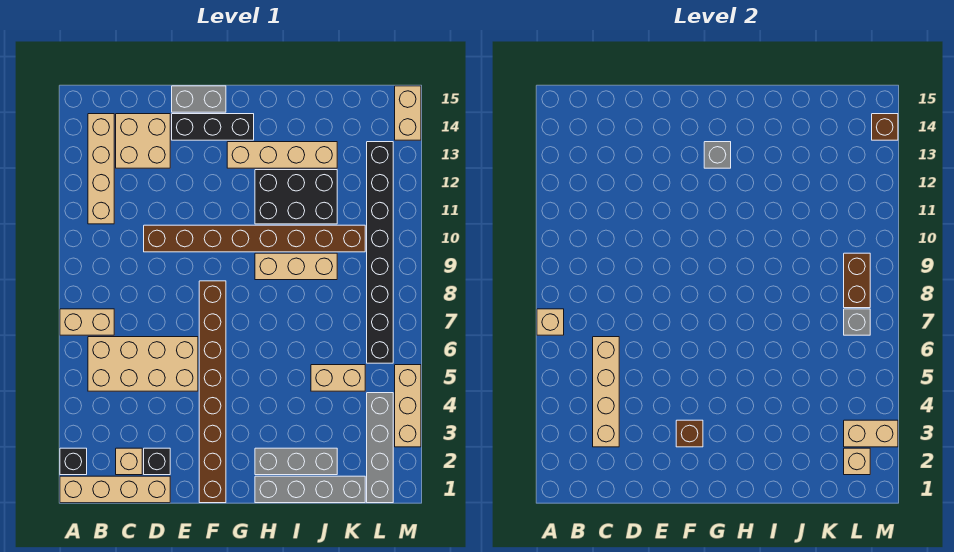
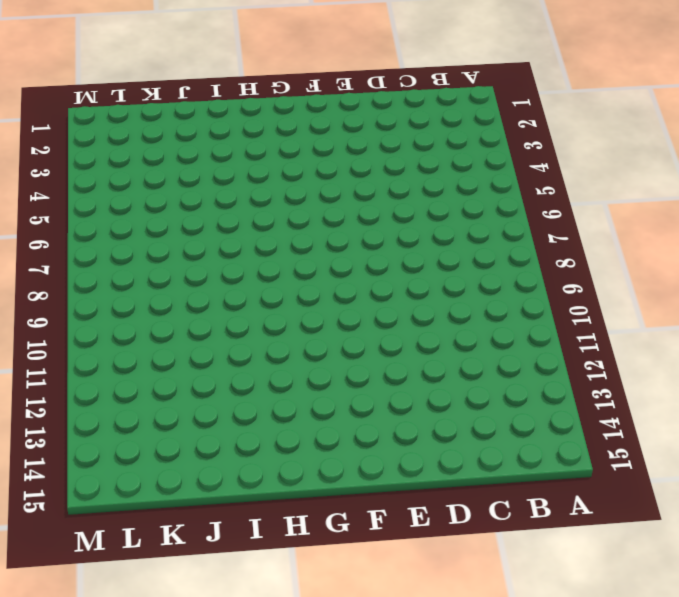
none -> tan 1x4 brick [60,476,170,503]
none -> black 1x1 brick [60,448,87,475]
none -> tan 1x2 brick [60,309,114,335]
none -> tan 2x4 brick [88,337,198,391]

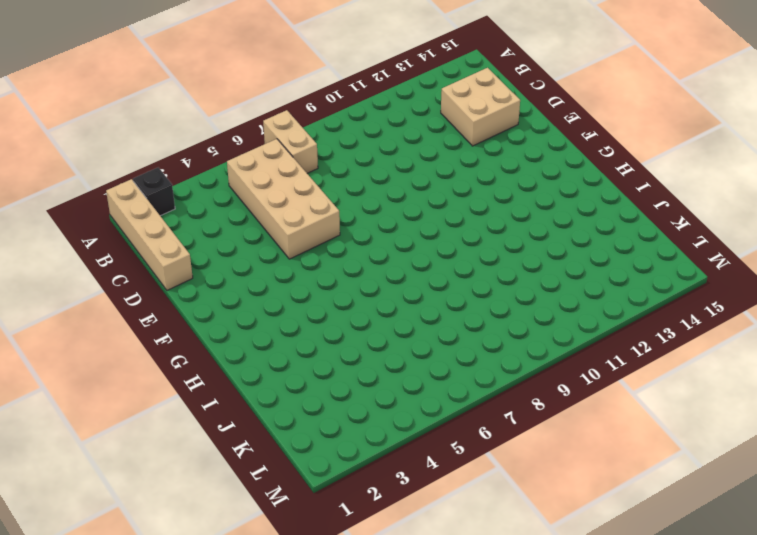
none -> tan 1x4 brick [88,114,114,224]
none -> tan 1x1 brick [116,448,142,475]
none -> black 1x1 brick [144,448,170,475]
none -> brown 1x8 brick [144,225,365,252]

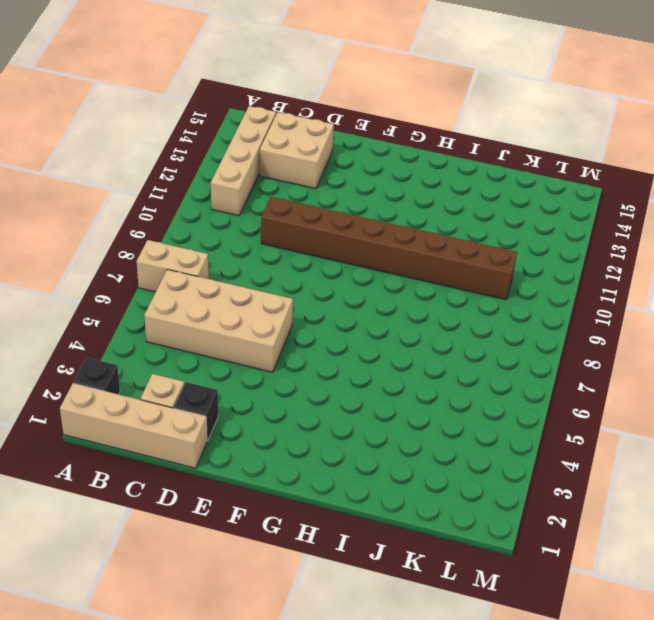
none -> black 1x3 brick [172,114,254,140]
none -> grey 1x2 brick [172,86,226,112]
none -> brown 1x8 brick [199,281,226,503]
none -> tan 1x4 brick [227,142,337,168]

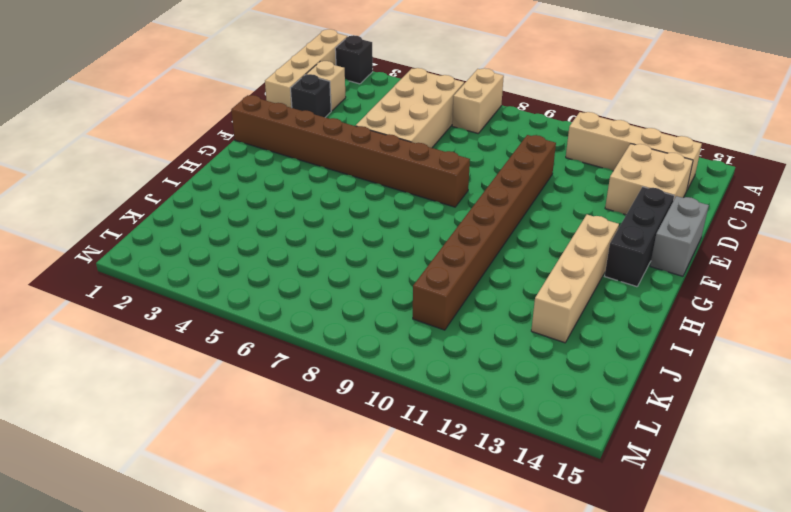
none -> grey 1x4 brick [255,476,365,503]
none -> grey 1x3 brick [255,448,337,475]
none -> tan 1x3 brick [255,253,337,280]
none -> black 2x3 brick [255,170,337,224]

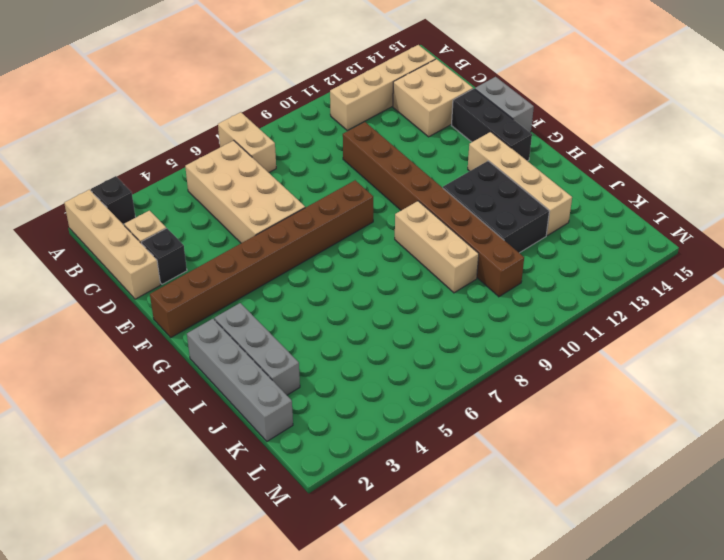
none -> tan 1x2 brick [311,365,365,391]
none -> grey 1x4 brick [367,393,393,503]
none -> black 1x8 brick [367,142,393,363]
none -> tan 1x3 brick [395,365,421,447]

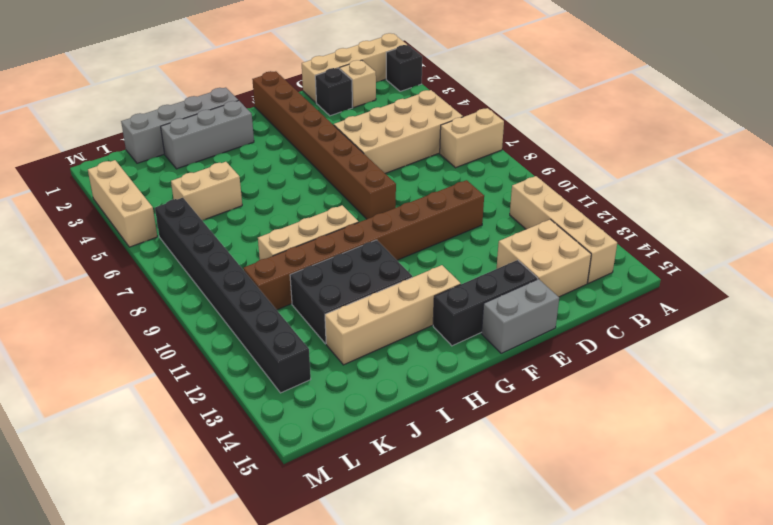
none -> grey 1x4 brick [367,393,393,503]
none -> tan 1x2 brick [395,86,421,140]
none -> tan 1x1 brick [537,309,564,335]
none -> tan 1x4 brick [593,337,619,447]

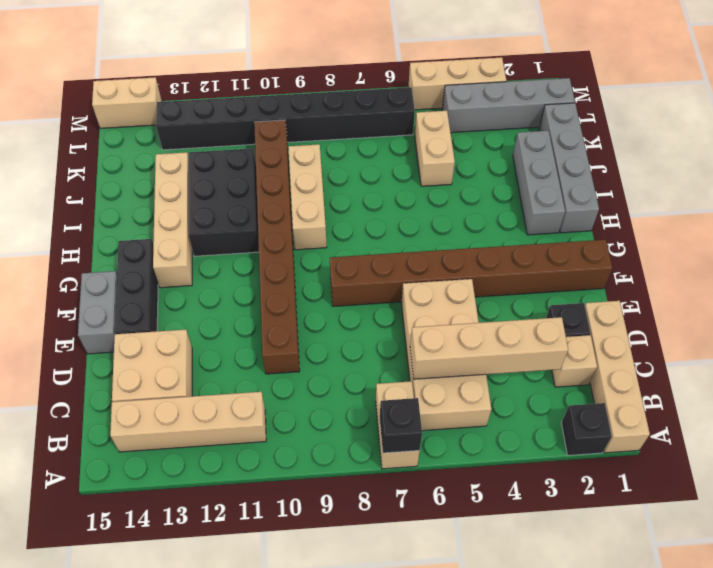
black 1x1 brick [380,398,422,453] -> tan 1x1 brick [537,309,564,335]
none -> brown 1x1 brick [676,420,703,447]
none -> grey 1x1 brick [704,142,731,168]
none -> tan 1x1 brick [844,448,870,475]
none -> tan 1x2 brick [844,420,898,447]

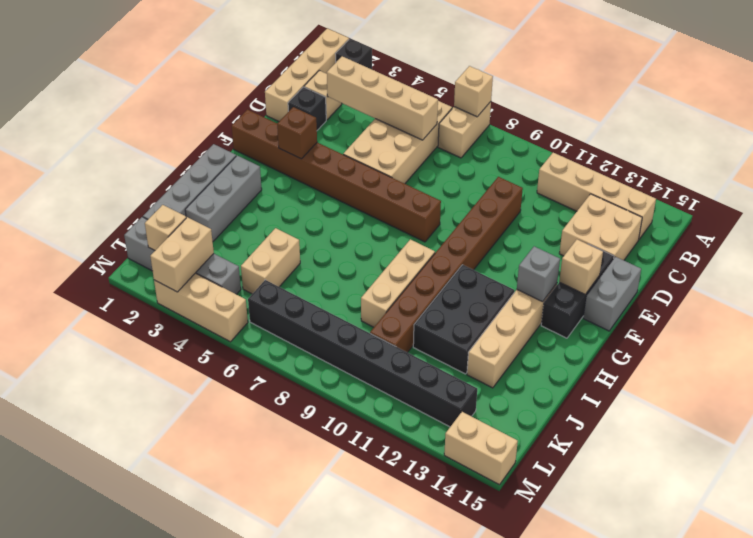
tan 1x1 brick [559,240,603,294] -> none
none -> grey 1x1 brick [844,309,870,335]
none -> brown 1x2 brick [844,253,870,308]
none -> brown 1x1 brick [872,114,898,140]

